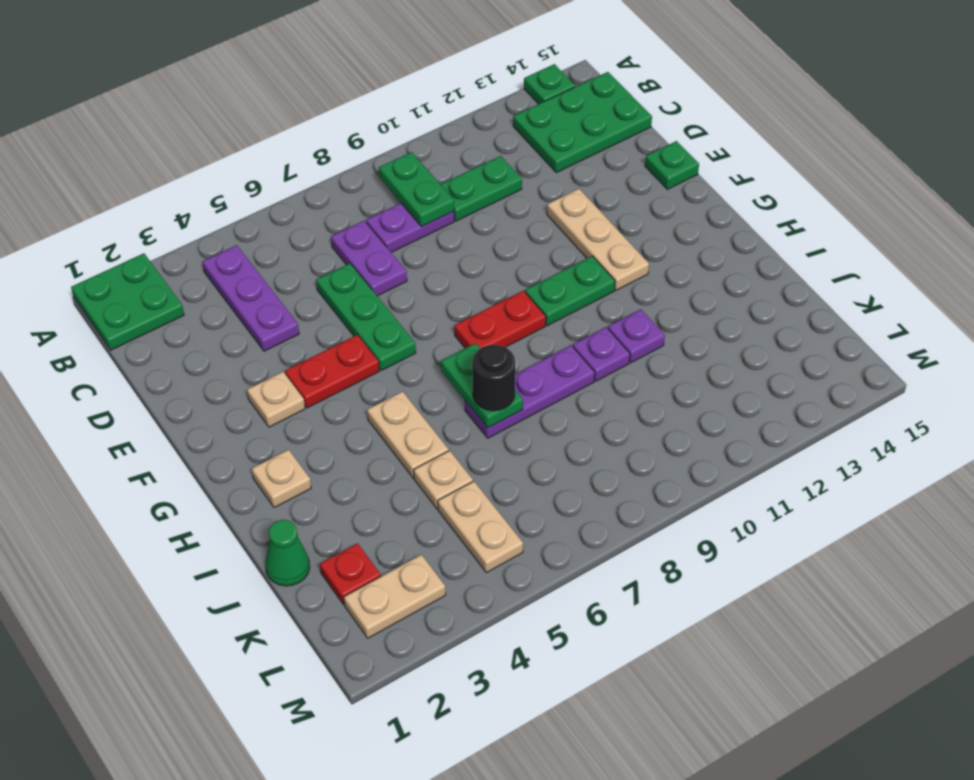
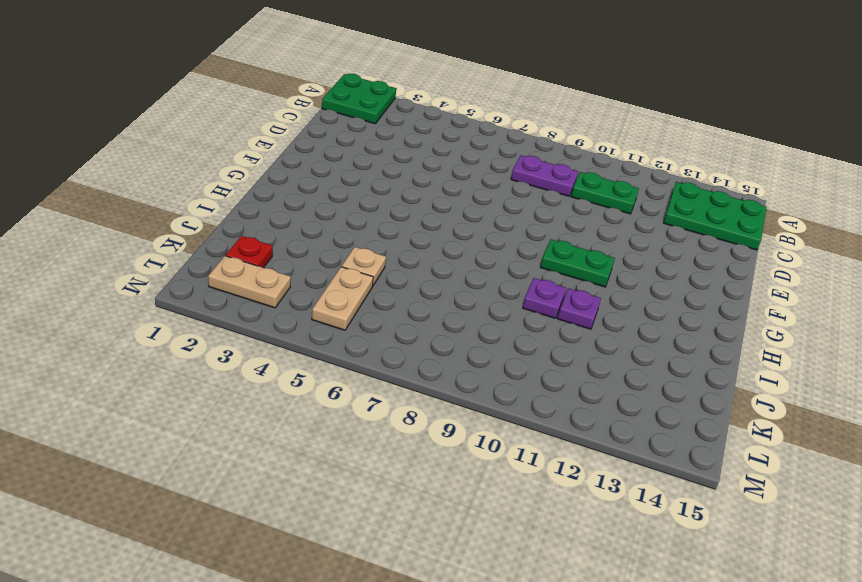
none -> green 1x1 plate [524,64,575,104]
none -> purple 1x3 plate [202,245,299,351]
none -> purple 1x2 plate [331,221,407,296]

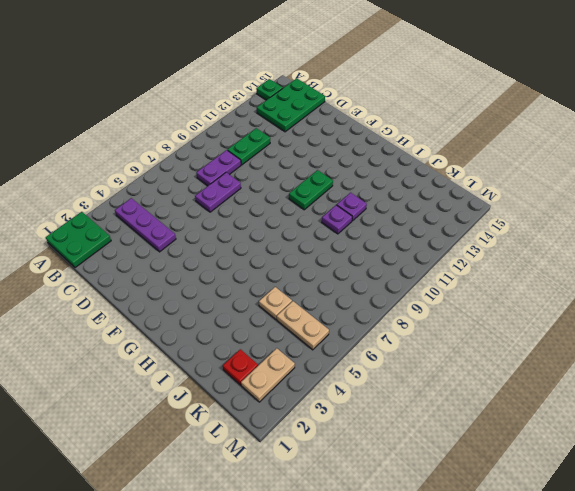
purple 1x2 plate [195,172,241,212] -> purple 1x2 plate turned to [331,221,407,296]
none -> green 1x3 plate [316,263,416,370]
none -> tan 1x3 plate [547,189,649,290]
none -> green 1x1 plate [645,141,699,189]

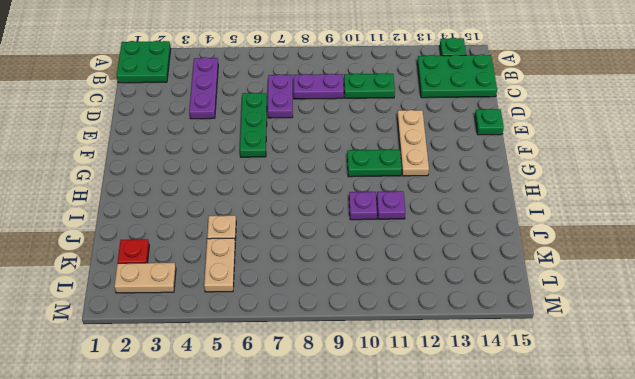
none -> tan 1x1 plate [247,372,305,427]
none -> red 1x2 plate [285,335,379,408]
none -> red 1x2 plate [454,291,546,349]

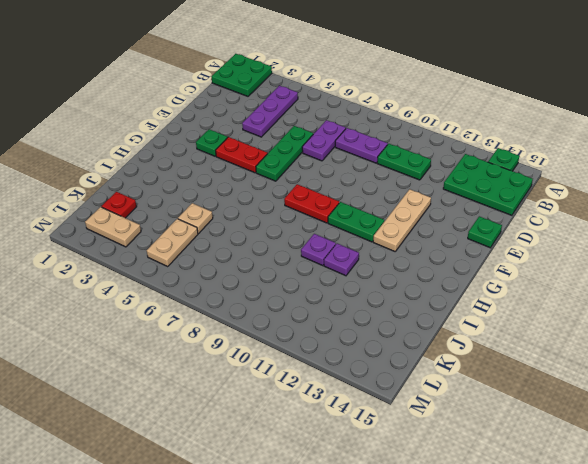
green 1x1 plate [196,129,228,156] -> tan 1x1 plate [247,372,305,427]
none -> tan 1x1 plate [252,450,311,508]
none -> tan 1x2 plate [367,391,449,478]
none -> purple 1x3 plate [465,345,595,438]

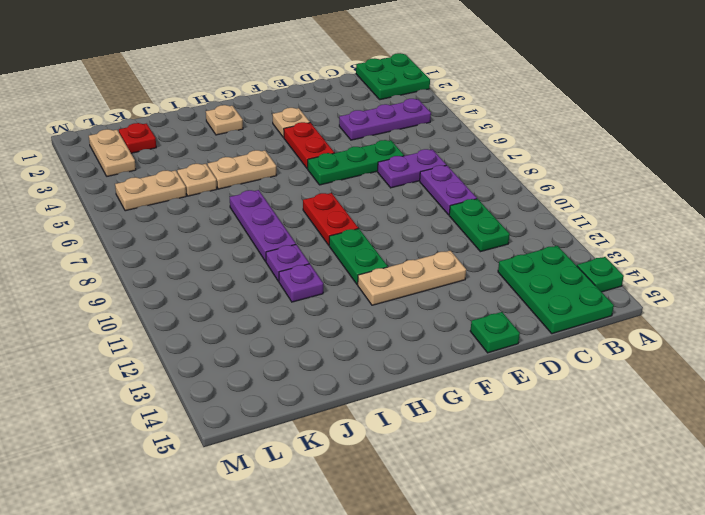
none -> green 1x1 cone [265,520,310,586]
none -> green 1x2 plate [379,152,454,227]
none -> green 1x2 plate [441,343,523,428]

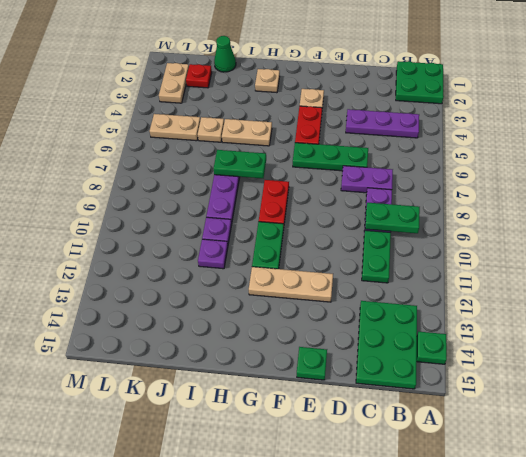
none -> black 1x1 round brick [472,345,515,411]

